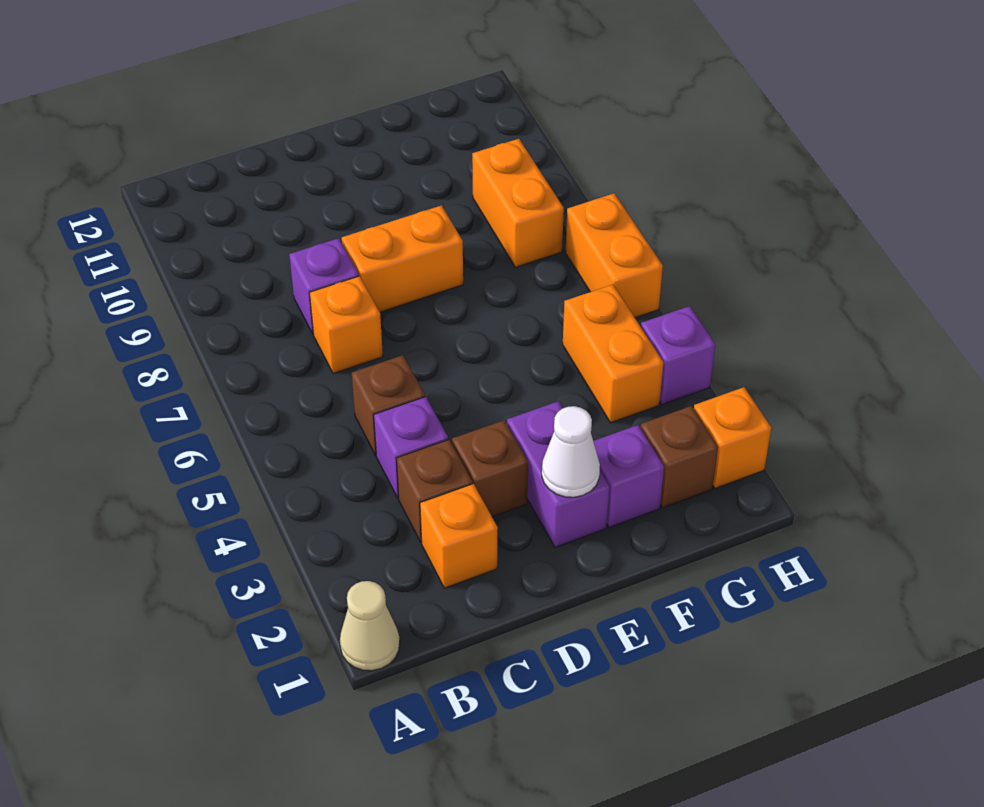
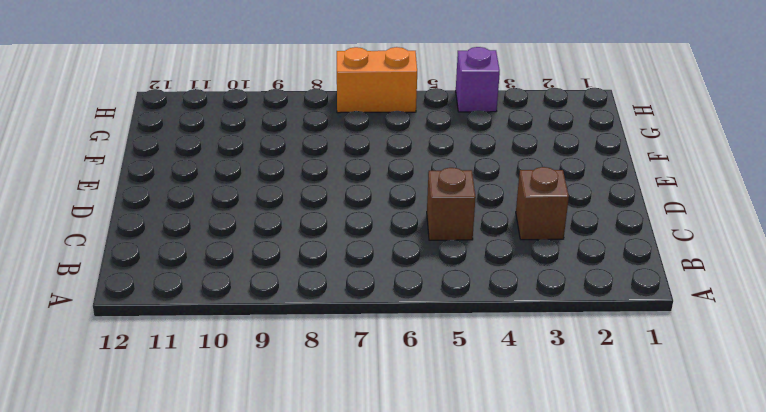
none -> tan 1x1 cone [340,581,400,671]
none -> orange 1x1 brick [420,484,498,588]
none -> purple 1x1 brick [374,397,448,498]

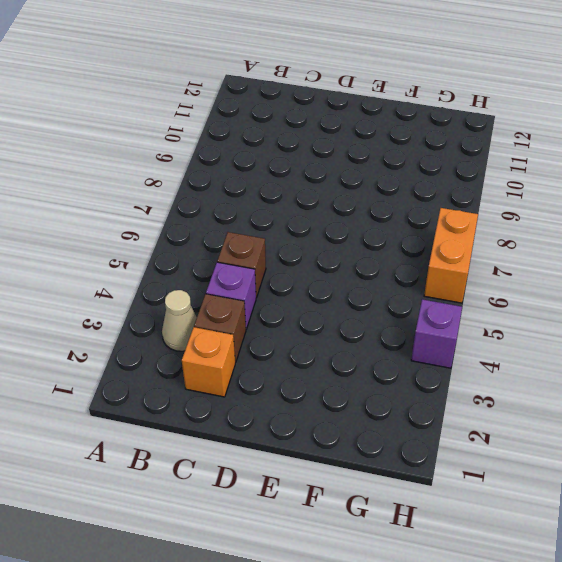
tan 1x1 cone [162,290,197,351] -> tan 1x1 cone moved to [340,581,400,671]
none -> orange 1x1 brick [310,276,383,374]
none -> purple 1x1 brick [289,238,359,334]
none -> brown 1x1 brick [452,420,528,517]

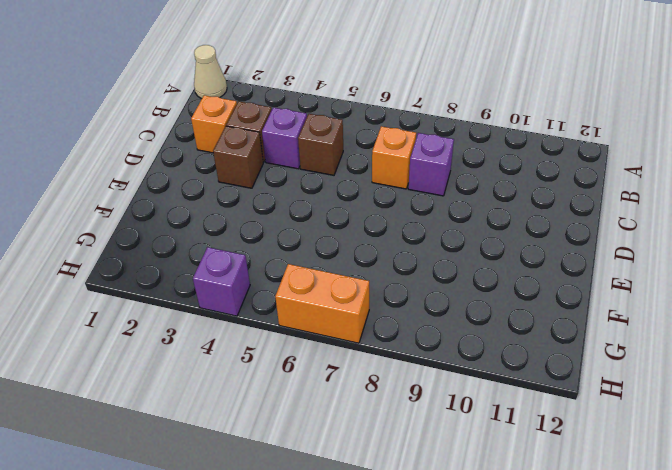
none -> orange 1x2 brick [342,205,463,312]
none -> purple 1x2 brick [507,401,609,547]
none -> purple 1x1 brick [593,425,664,528]

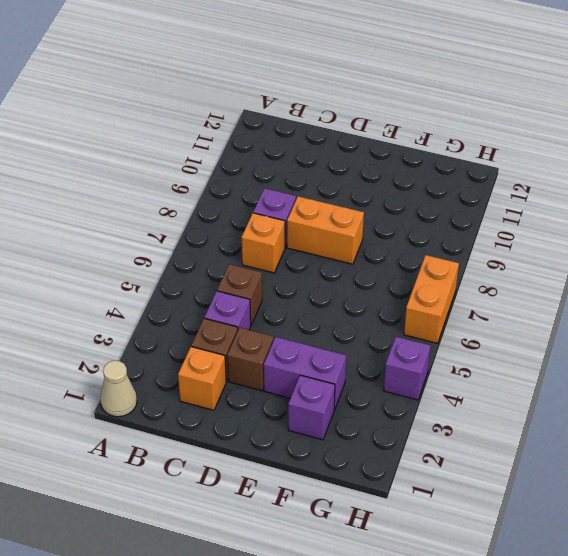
purple 1x2 brick [264,337,346,410] -> purple 1x2 brick turned to [507,401,609,547]
none -> brown 1x1 brick [641,406,718,508]
none -> orange 1x2 brick [563,285,663,423]
none -> orange 1x2 brick [472,139,564,267]

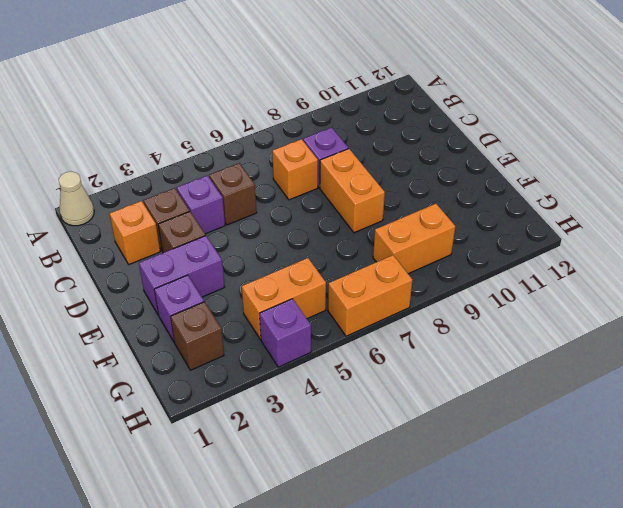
none -> orange 1x1 brick [694,387,771,488]
none -> white 1x1 cone [542,406,600,497]

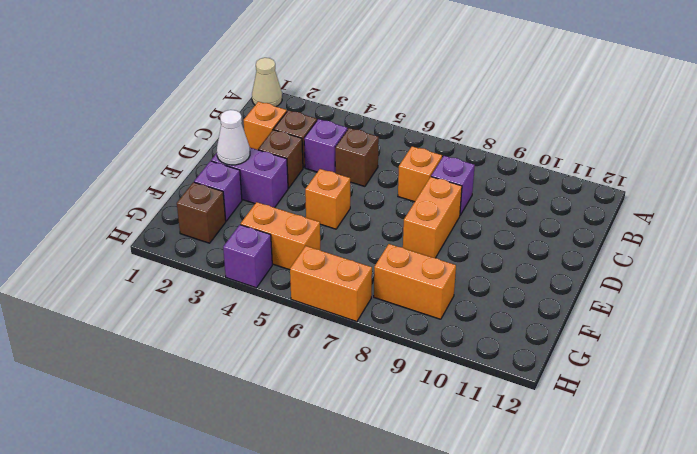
orange 1x1 brick [305,169,350,229] -> orange 1x1 brick moved to [694,387,771,488]

